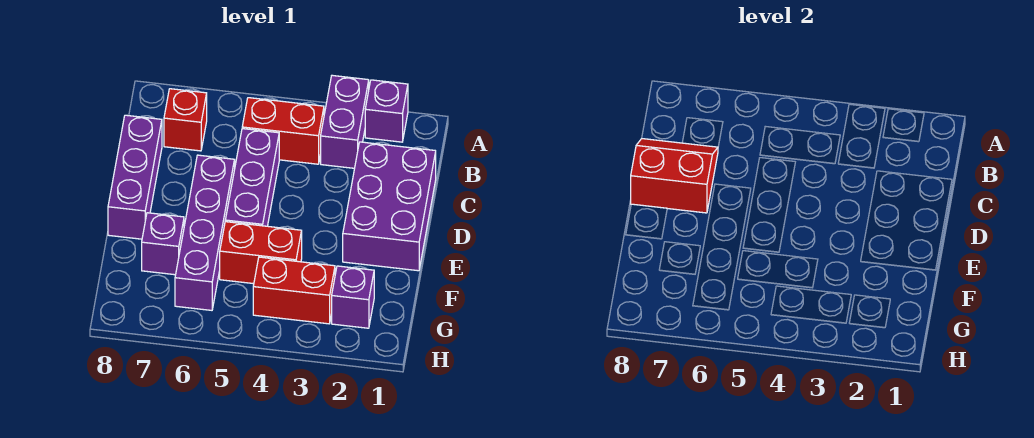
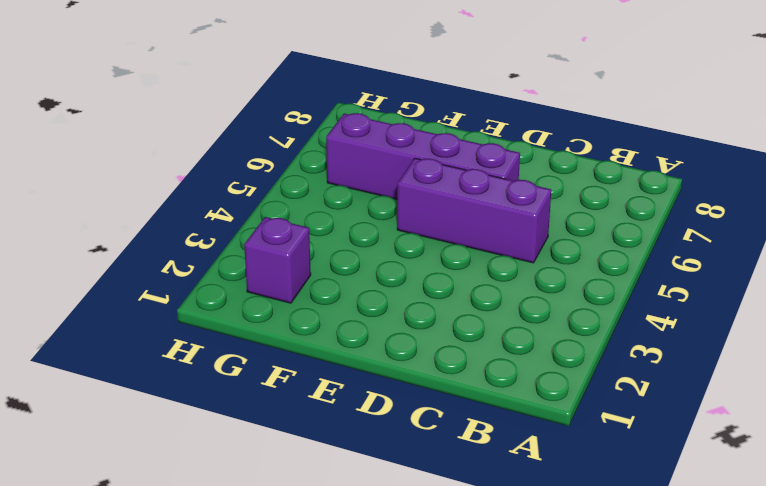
none -> purple 1x1 brick [365,80,408,142]
none -> purple 1x2 brick [321,75,369,168]
none -> red 1x2 brick [242,98,324,164]

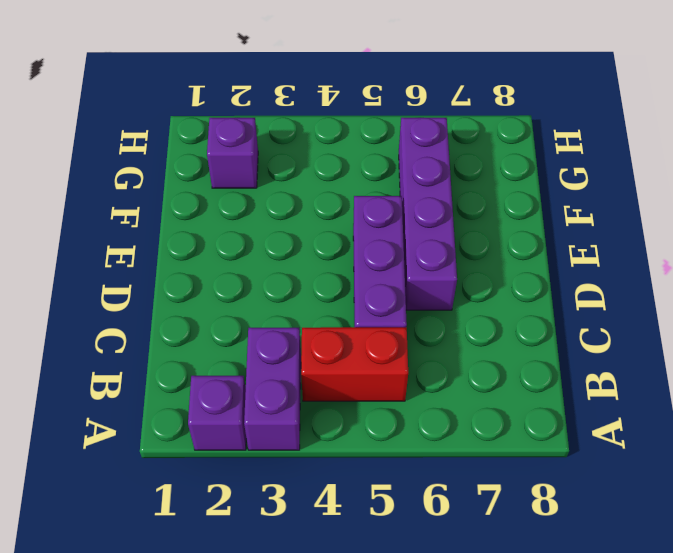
none -> red 1x1 brick [164,89,207,151]
none -> purple 2x3 brick [343,142,436,271]
none -> purple 1x3 brick [108,115,162,239]

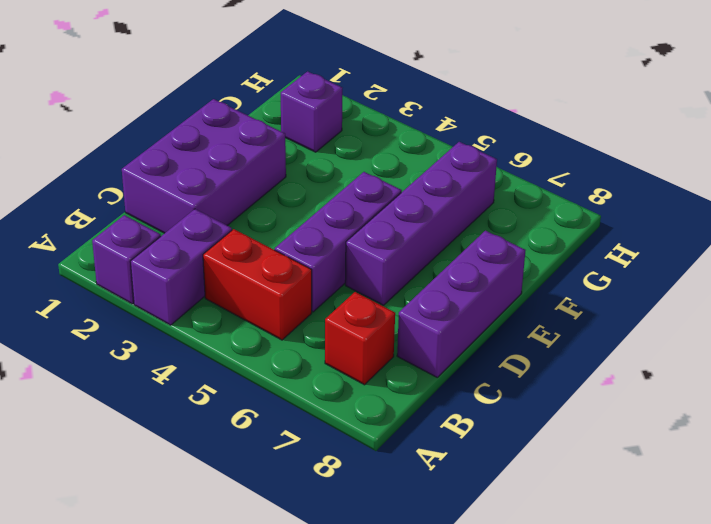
none -> red 1x2 brick [220,222,302,284]
none -> purple 1x1 brick [142,213,184,275]
none -> red 1x2 brick [253,257,335,324]

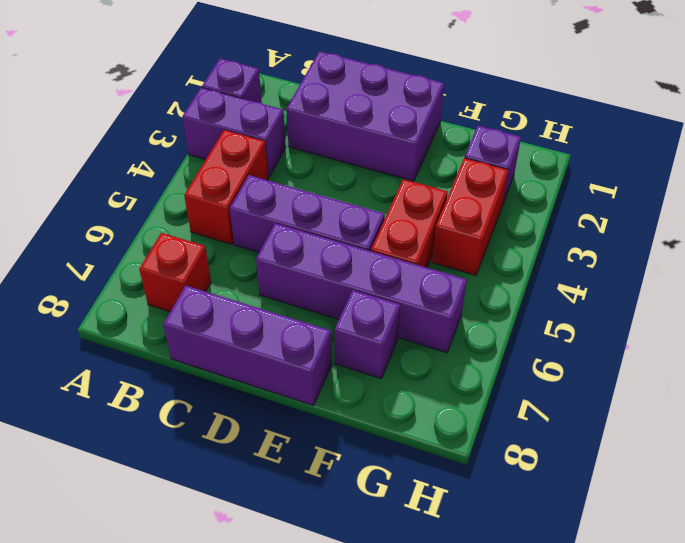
none -> red 2x2 slope [631,139,718,213]

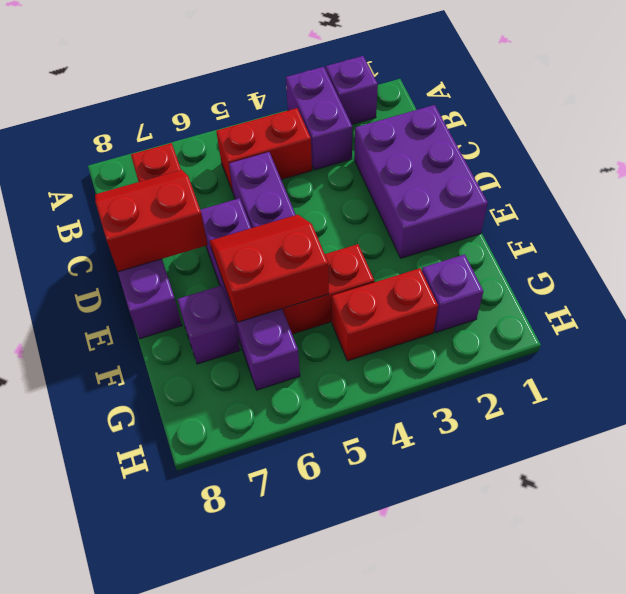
red 2x2 slope [210,215,329,322] -> none

